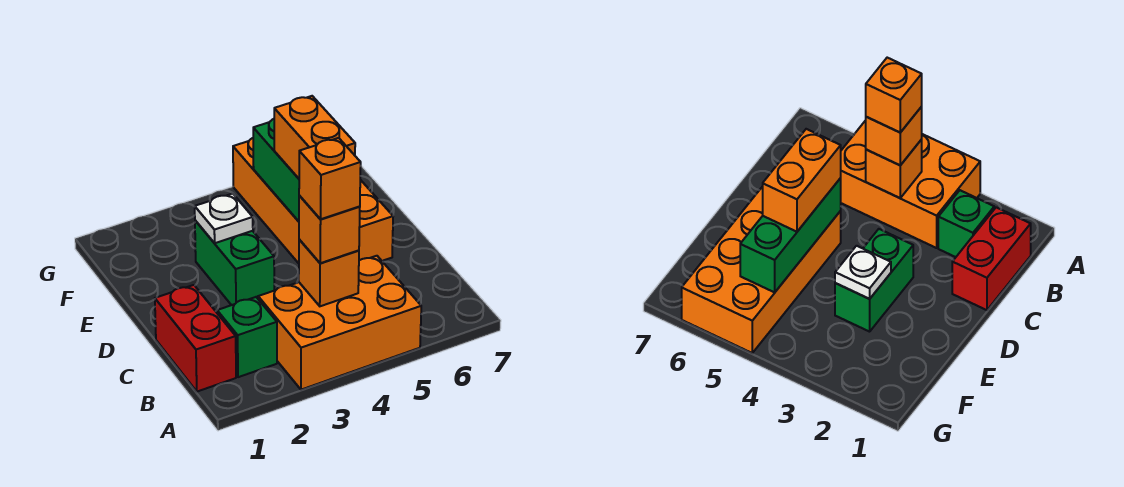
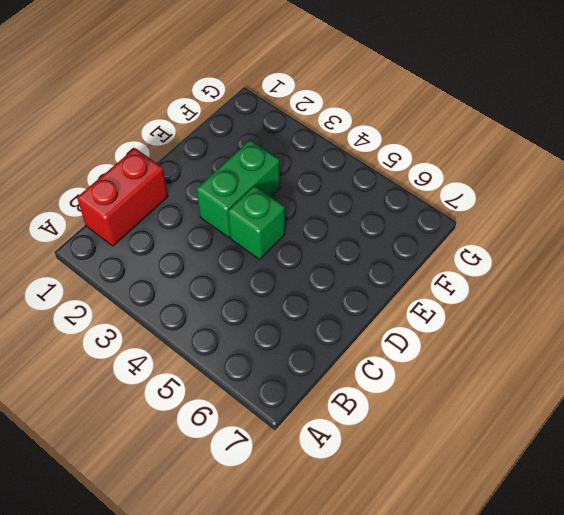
green 1x1 brick [228,186,285,259] -> green 1x1 brick moved to [217,297,277,377]
none -> orange 2x3 brick [258,256,421,390]
none -> orange 2x4 brick [233,138,393,263]

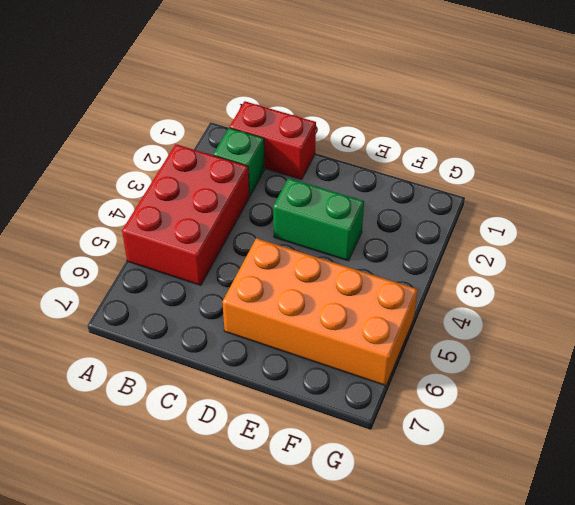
red 2x3 brick [122,144,249,285] -> orange 2x3 brick [258,256,421,390]
none -> orange 1x1 brick [299,239,359,306]
none -> green 1x3 brick [253,119,299,221]

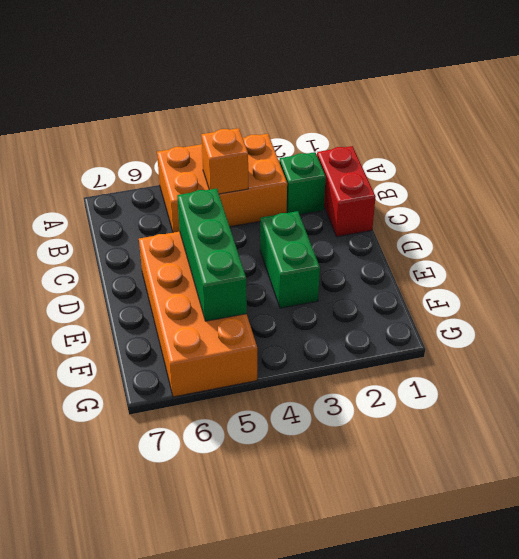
none -> white 1x1 plate [195,194,253,243]
none -> orange 1x1 brick [299,196,360,263]

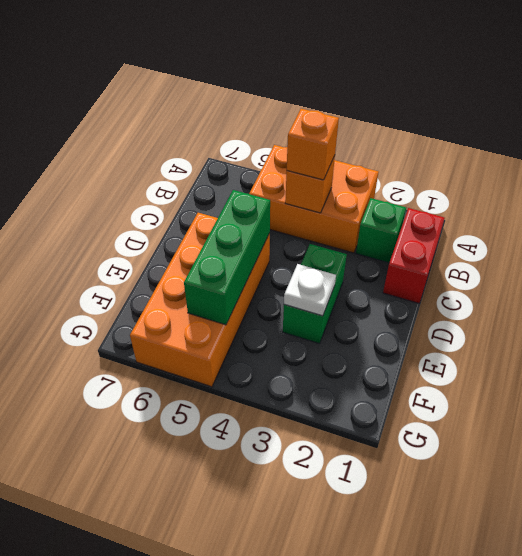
none -> orange 1x2 brick [274,96,355,178]
none -> orange 1x1 brick [299,138,361,219]

